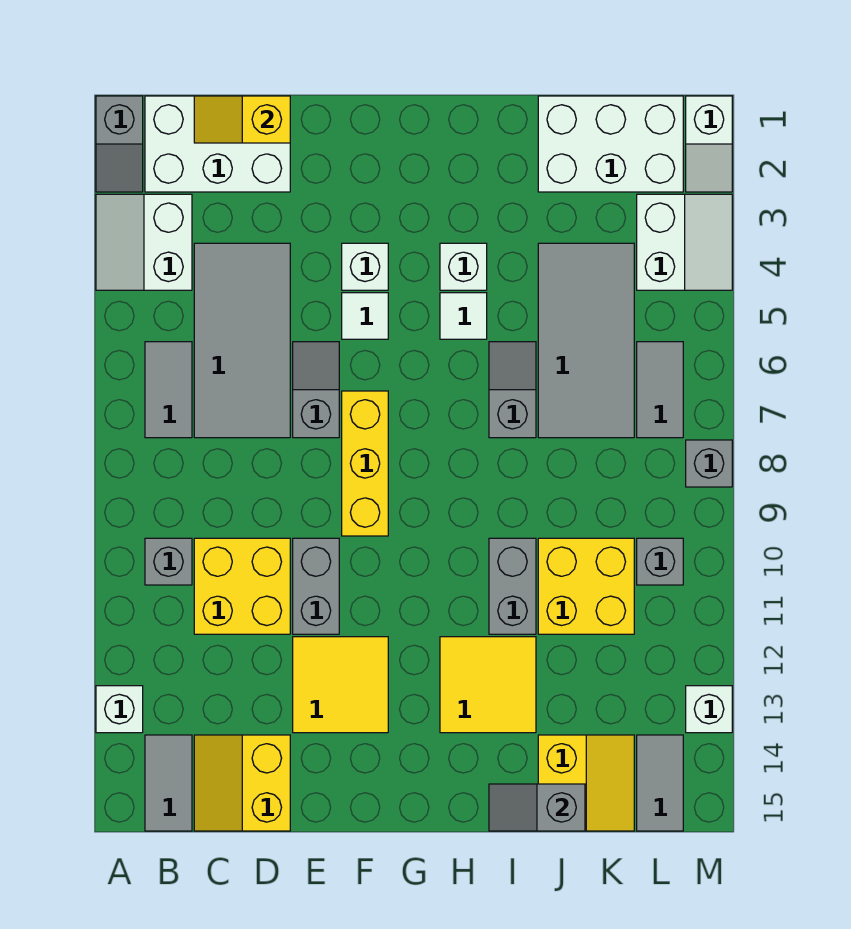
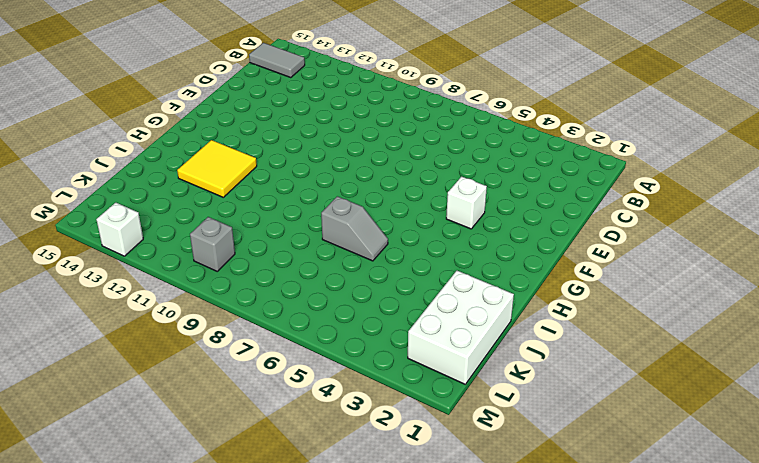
none -> grey 1x2 slope [96,96,143,192]
none -> white 2x2 slope [96,194,192,290]
none -> white 1x1 brick [96,686,143,733]
none -> white 2x3 brick [145,96,290,192]

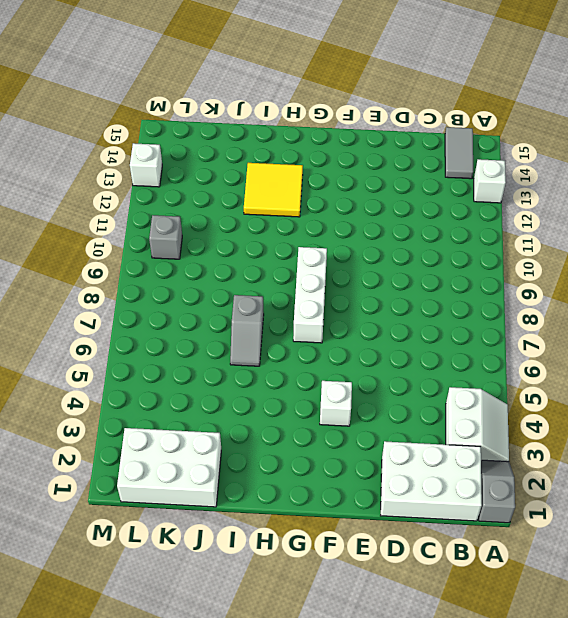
white 1x3 brick [293,247,327,343] -> none
none -> grey 1x2 tile [145,342,192,438]
none -> grey 1x1 brick [145,538,192,585]
none -> grey 2x4 tile [194,243,290,438]
none -> yellow 2x2 brick [194,538,290,634]

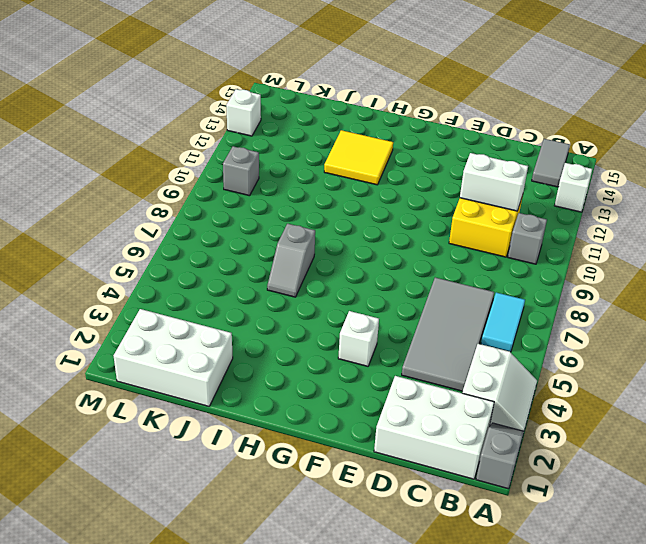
cyan 1x2 tile [481,293,525,352] -> grey 1x2 tile [145,342,192,438]
white 1x2 brick [460,153,528,211] -> none
none -> yellow 2x2 slope [194,735,290,831]
none -> grey 1x2 slope [293,342,339,438]
none -> grey 1x2 brick [293,538,339,634]
none -> yellow 2x2 tile [293,637,388,733]

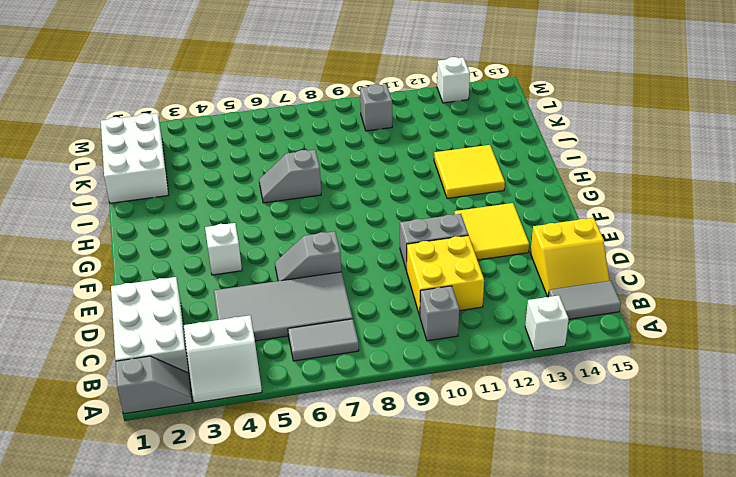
none -> white 1x1 tile [342,293,388,339]
none -> yellow 1x3 brick [342,391,388,536]
none -> white 1x1 brick [440,243,487,290]
none -> white 1x1 tile [440,293,487,339]

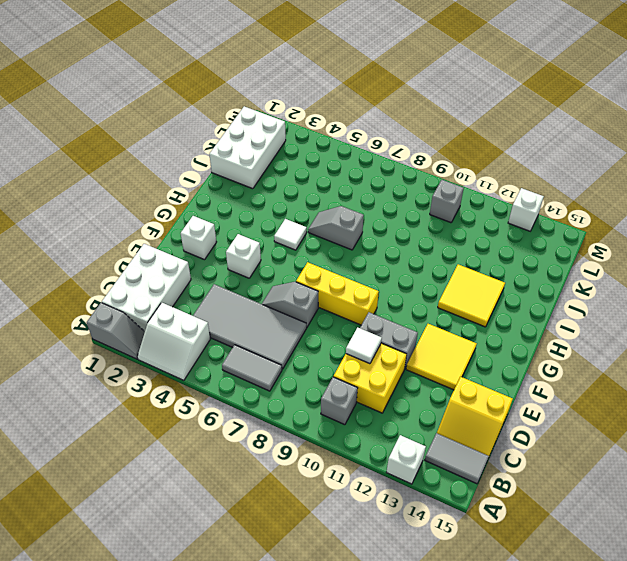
white 1x1 tile [346,328,382,364] -> white 1x1 tile moved to [342,293,388,339]
white 1x1 brick [181,216,216,260] -> white 1x1 brick moved to [440,243,487,290]
none -> grey 1x2 brick [489,538,536,634]
none -> grey 2x4 tile [538,243,634,438]
none -> yellow 2x2 brick [538,538,634,634]
none -> yellow 2x2 slope [538,735,634,831]

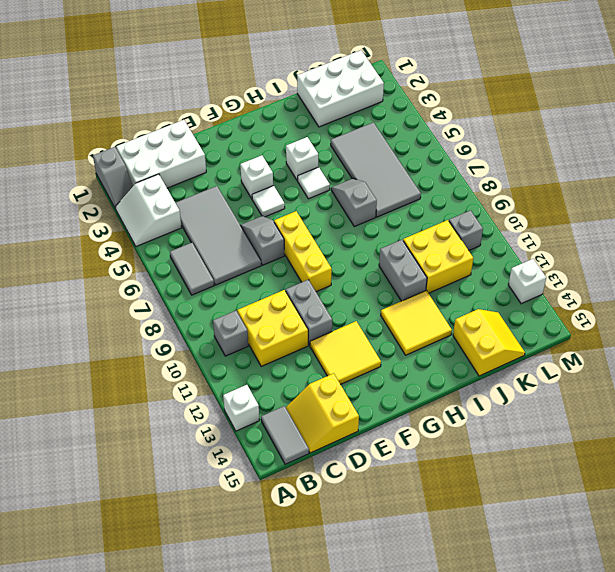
none -> white 2x2 slope [637,194,732,290]
none -> grey 1x2 tile [637,342,683,438]
none -> grey 1x2 tile [637,735,683,831]
none -> white 1x2 slope [686,96,732,192]

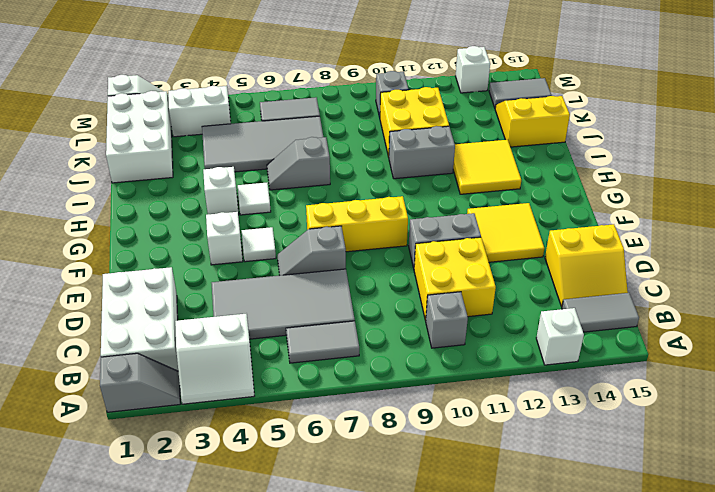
none -> grey 1x1 brick [686,440,732,487]
none -> yellow 1x2 slope [194,96,290,143]
none -> grey 1x2 slope [489,784,585,831]

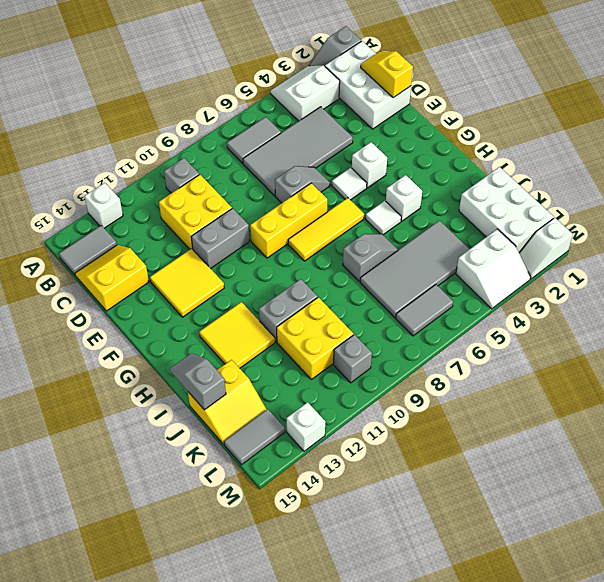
yellow 1x3 tile [288,198,364,261] -> none
none -> grey 1x1 brick [686,440,732,487]

